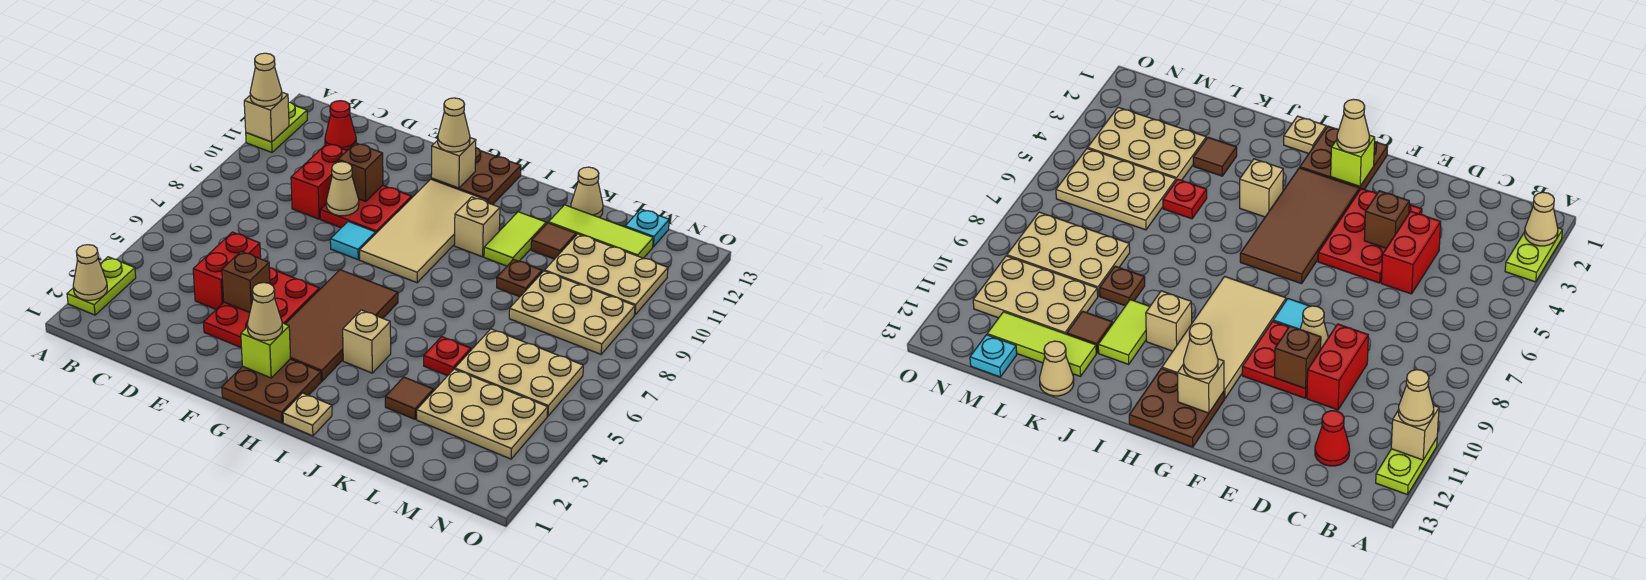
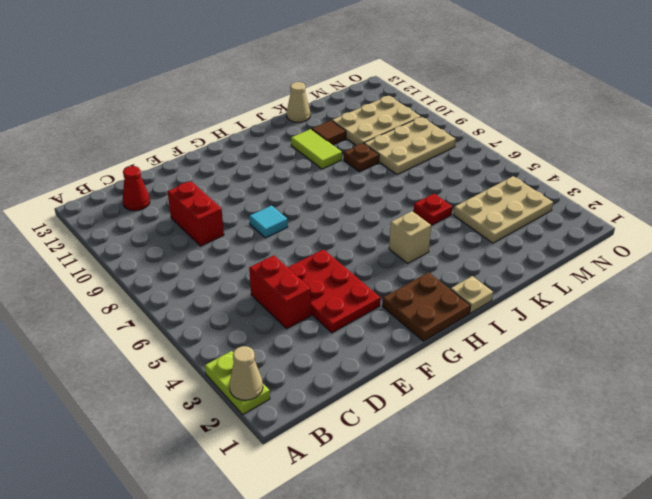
none -> lime 1x2 plate [246,102,307,152]
none -> red 2x2 plate [320,186,412,233]
none -> brown 2x4 tile [286,270,398,381]
none -> tan 2x4 tile [360,179,487,283]

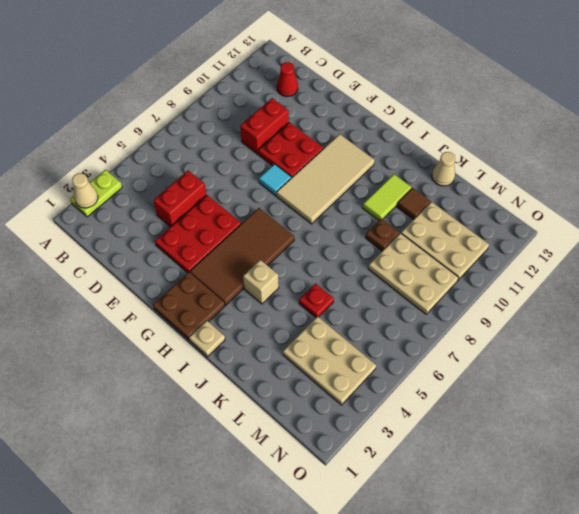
none -> lime 1x2 plate [246,102,307,152]
none -> brown 2x2 plate [431,148,521,205]
none -> tan 1x1 brick [454,197,500,257]
none -> brown 1x1 tile [385,377,434,419]

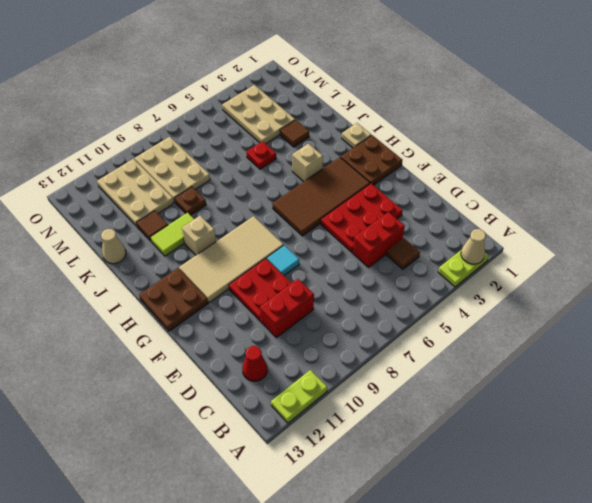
brown 1x1 tile [387,238,420,269] -> none
none -> lime 1x3 tile [549,205,653,258]
none -> tan 2x3 plate [455,329,583,416]
none -> cyan 1x1 plate [625,209,669,247]
none -> tan 1x1 brick [244,92,289,142]

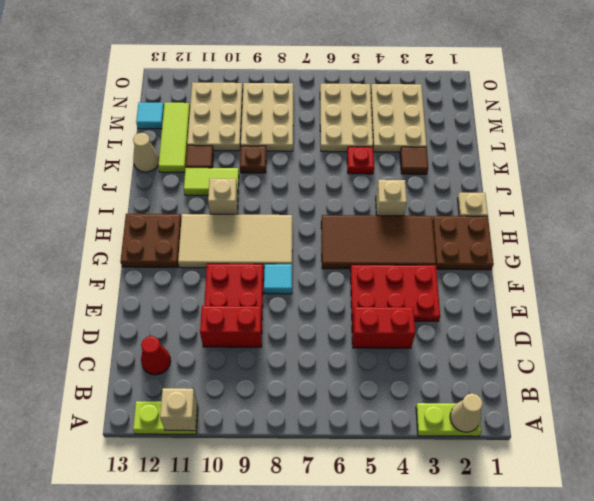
cyan 1x1 tile [136,102,164,129] -> cyan 1x1 plate [625,209,669,247]
none -> brown 1x1 brick [222,251,270,313]
none -> tan 1x1 cone [326,162,359,216]
none -> brown 1x1 brick [338,143,383,202]
none -> lime 1x1 brick [241,323,290,378]

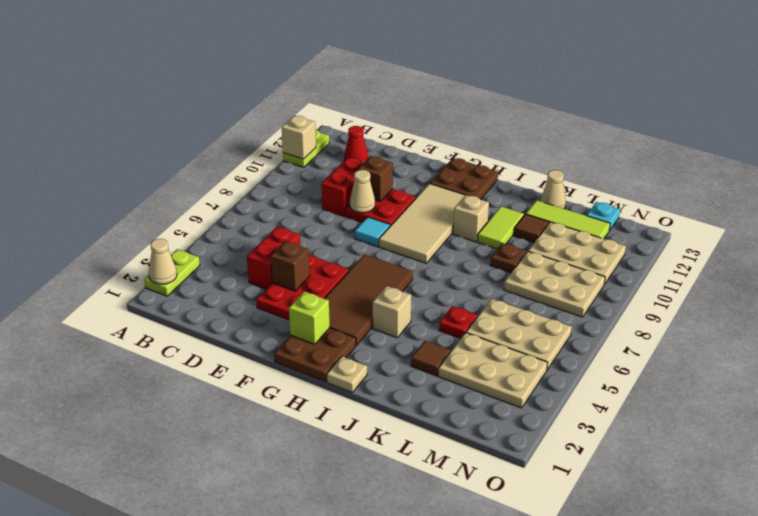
none -> tan 1x1 brick [431,138,476,188]
none -> tan 1x1 cone [250,53,282,106]
none -> tan 1x1 cone [247,283,283,341]
none -> tan 1x1 cone [438,98,470,152]

